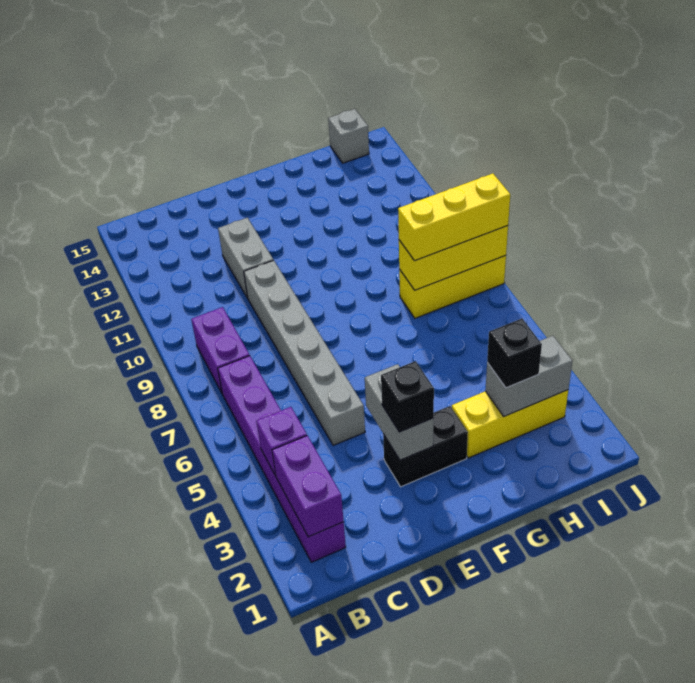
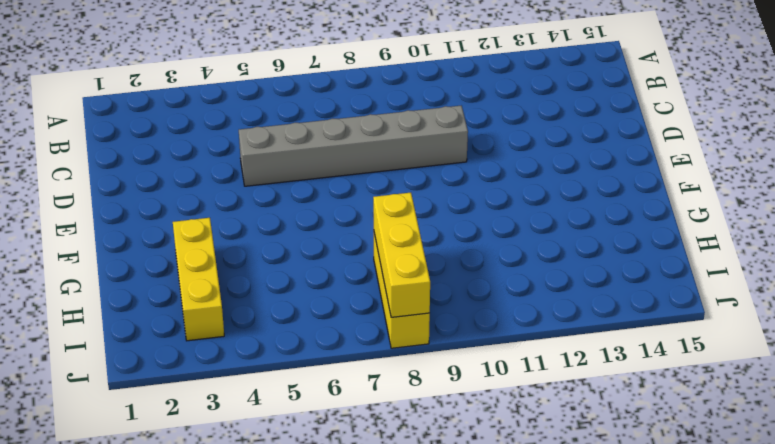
none -> purple 1x6 brick [218,356,346,562]
none -> purple 1x2 brick [191,307,250,393]
none -> grey 1x2 brick [218,218,273,298]

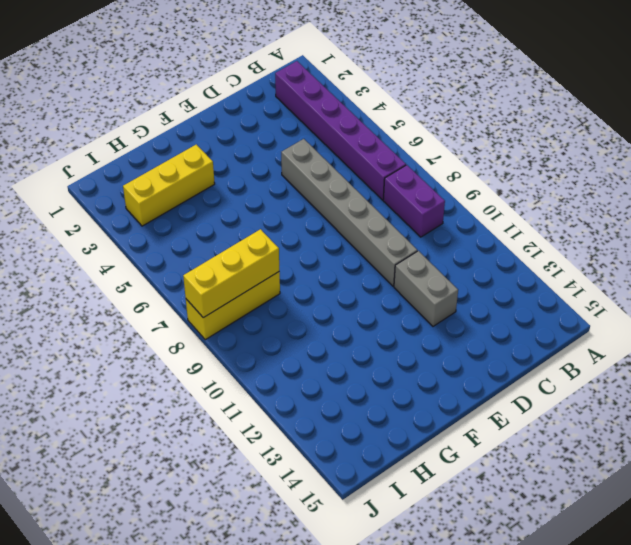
none -> black 1x2 brick [383,406,468,487]
none -> grey 1x1 brick [328,109,369,163]
none -> purple 1x2 brick [272,436,344,537]

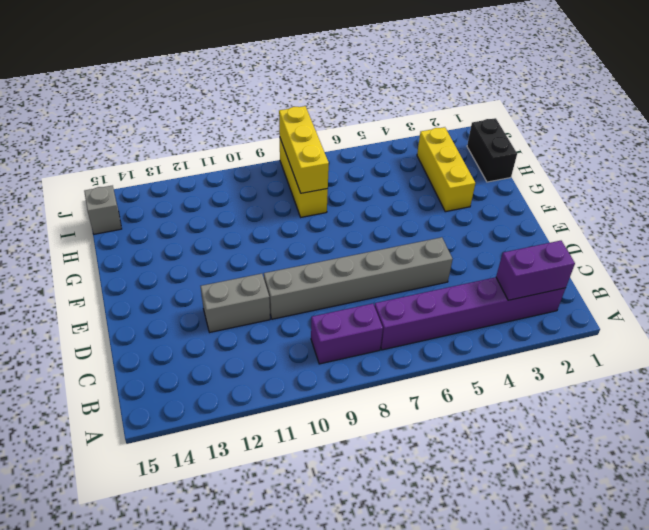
black 1x2 brick [467,118,517,182] -> black 1x2 brick moved to [383,406,468,487]
none -> purple 1x1 brick [256,407,307,476]
none -> grey 1x2 brick [365,364,434,460]
none -> grey 1x2 brick [485,336,572,416]

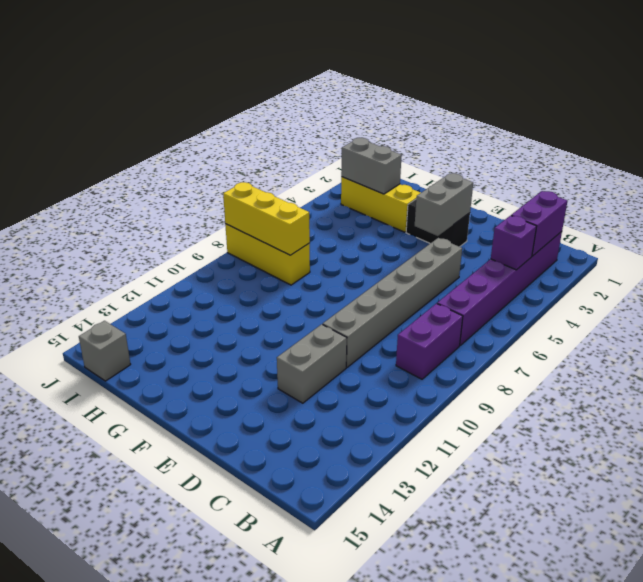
none -> black 1x1 brick [381,361,434,432]
none -> black 1x1 brick [487,319,542,388]
none -> yellow 1x3 brick [398,174,510,261]

